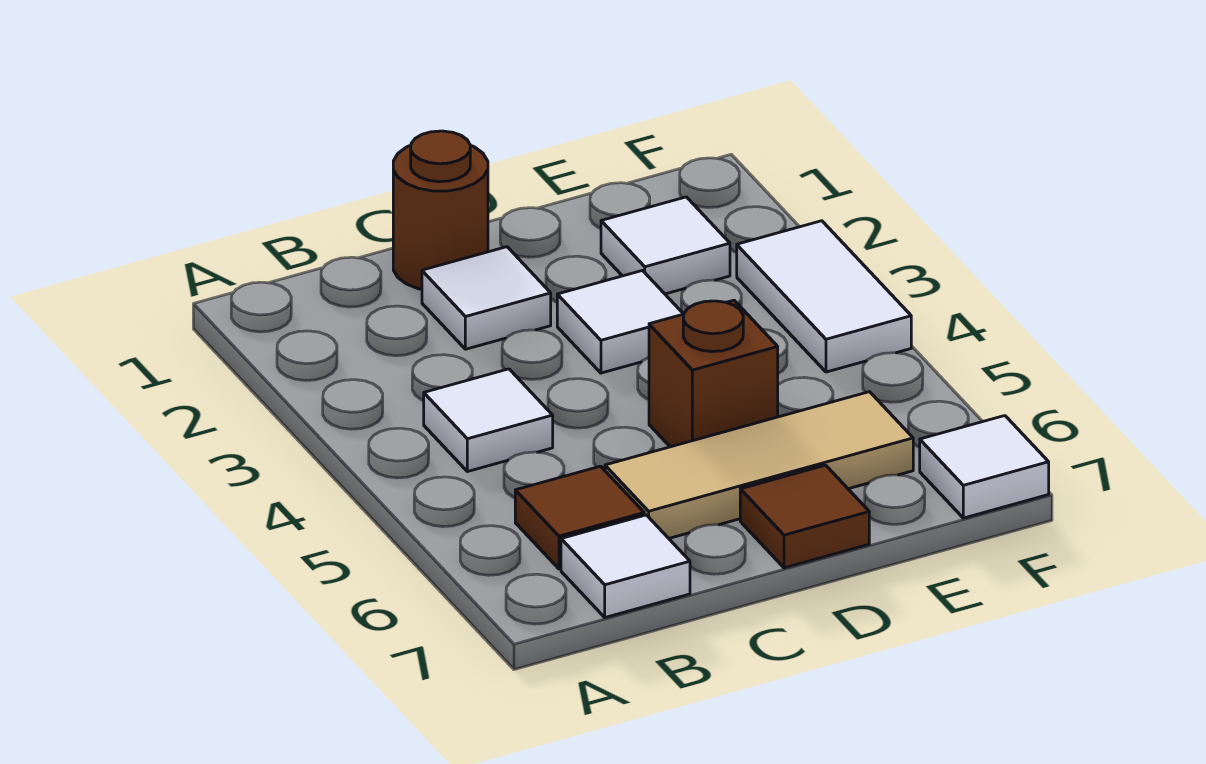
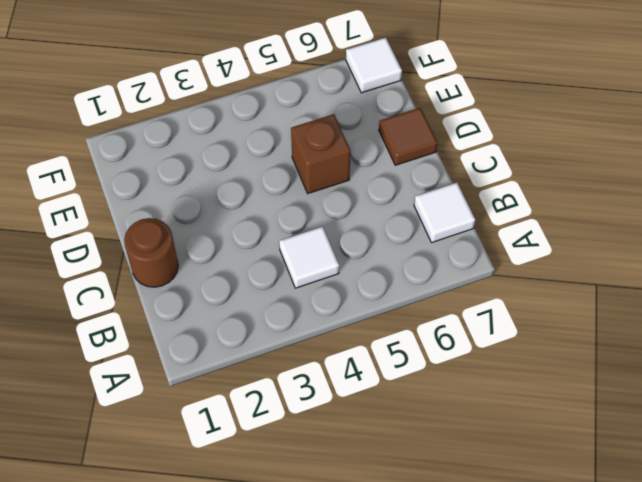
none -> brown 1x1 tile [515,466,644,569]
none -> white 1x1 tile [422,247,551,349]
none -> tan 1x3 tile [605,392,913,538]

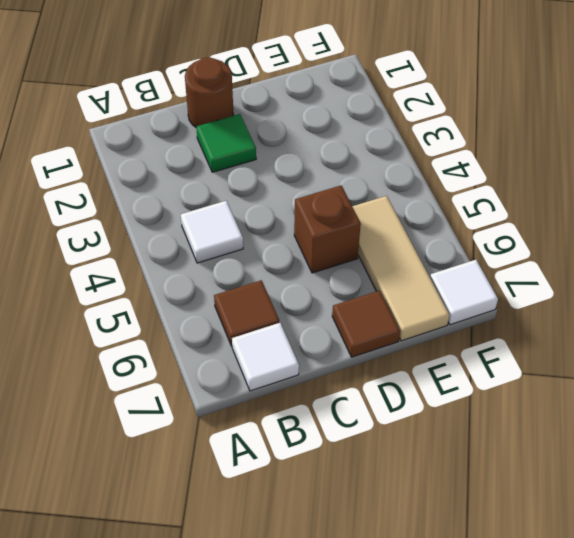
green 1x1 tile [196,114,256,172] -> white 1x1 tile [422,247,551,349]
tan 1x3 tile [352,196,449,341] -> tan 1x3 tile turned to [605,392,913,538]
none -> white 1x1 tile [557,271,683,373]
none -> white 1x1 tile [601,197,730,294]
none -> white 1x2 tile [737,221,911,372]

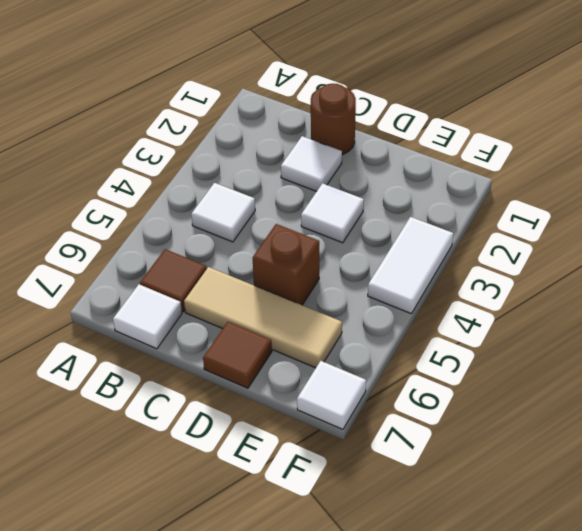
none -> white 1x1 tile [601,197,730,294]

